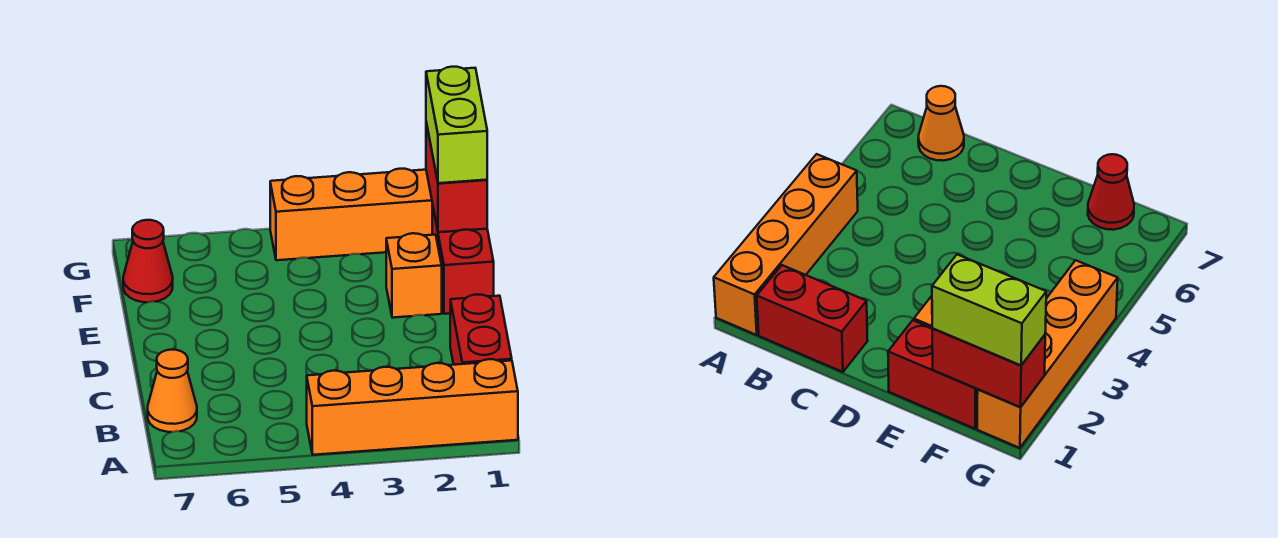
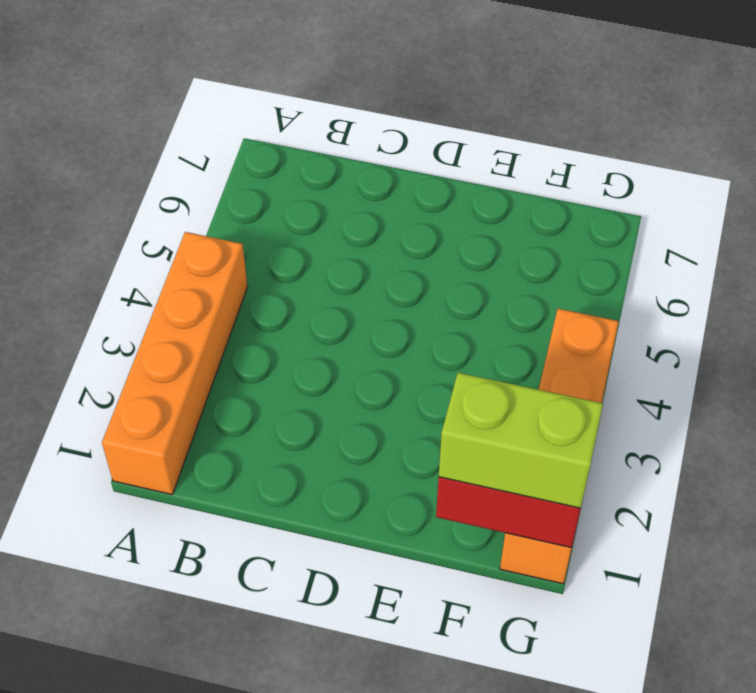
none -> red 1x2 brick [450,294,512,365]
none -> orange 1x1 cone [148,350,197,432]

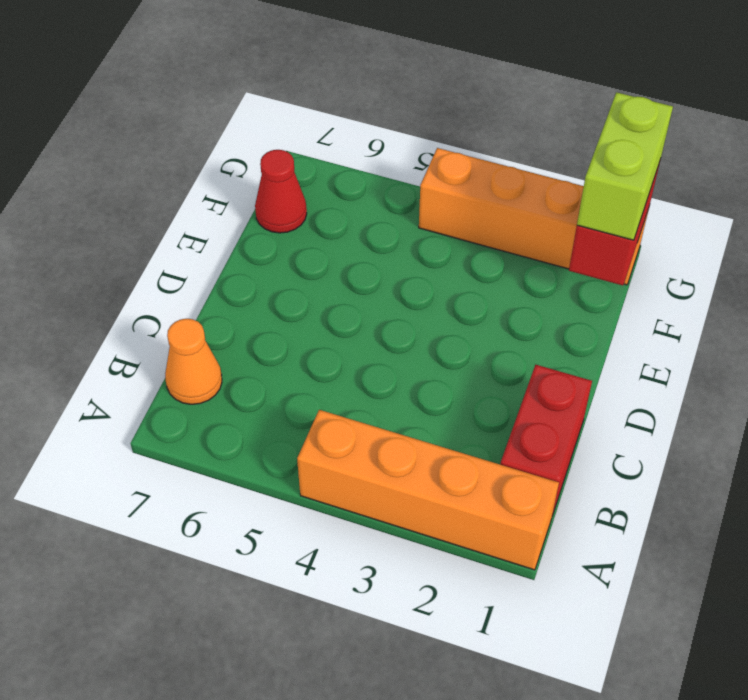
none -> red 1x2 brick [432,204,494,314]
none -> orange 1x1 brick [386,233,442,318]

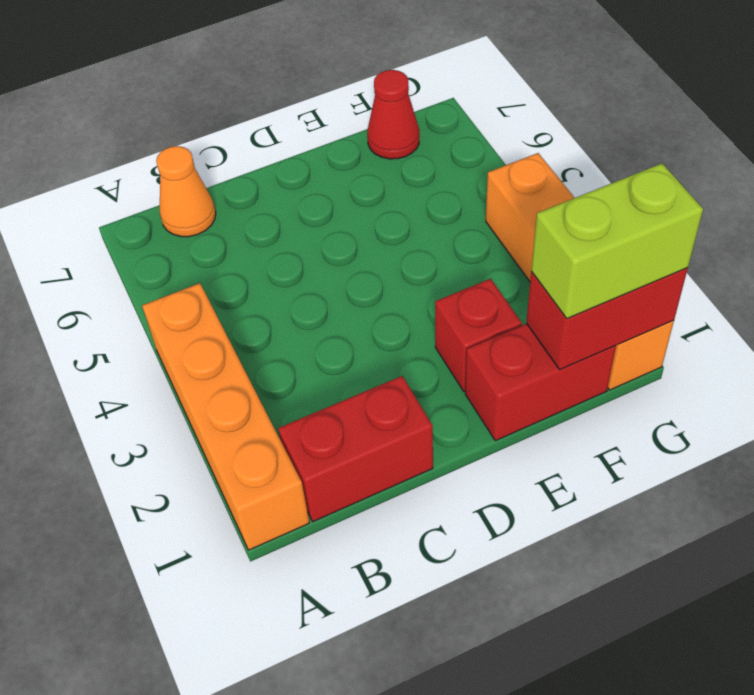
red 1x1 brick [435,279,522,391] -> orange 1x1 brick [386,233,442,318]

